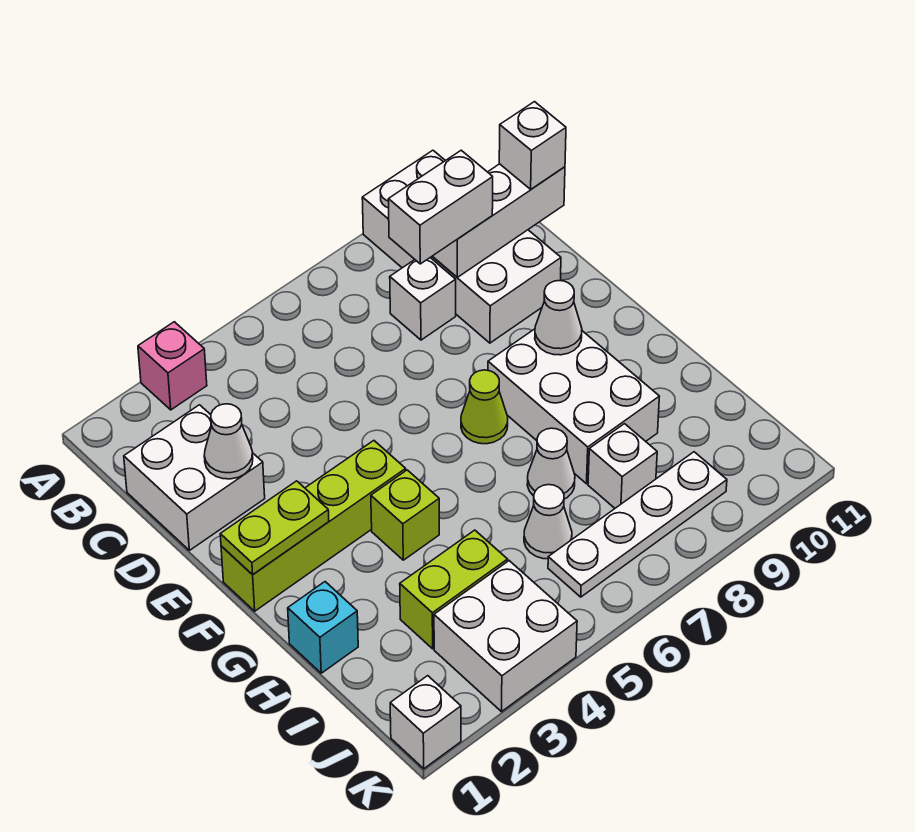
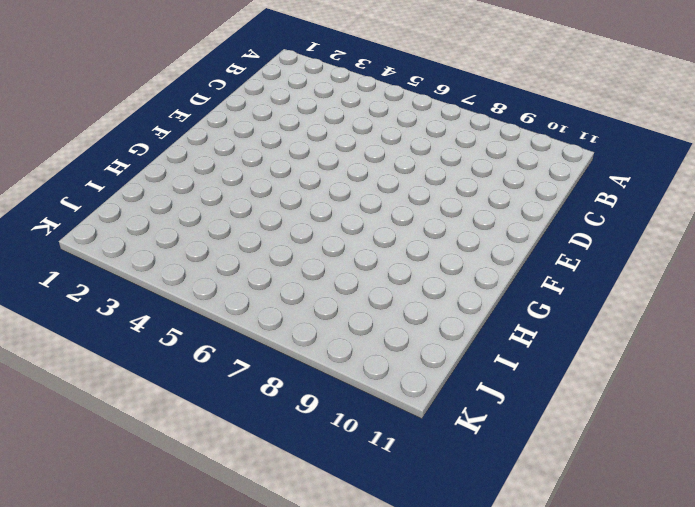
none -> pink 1x1 brick [138,322,207,410]
none -> white 2x4 brick [362,150,561,343]
none -> white 2x2 brick [124,405,265,550]

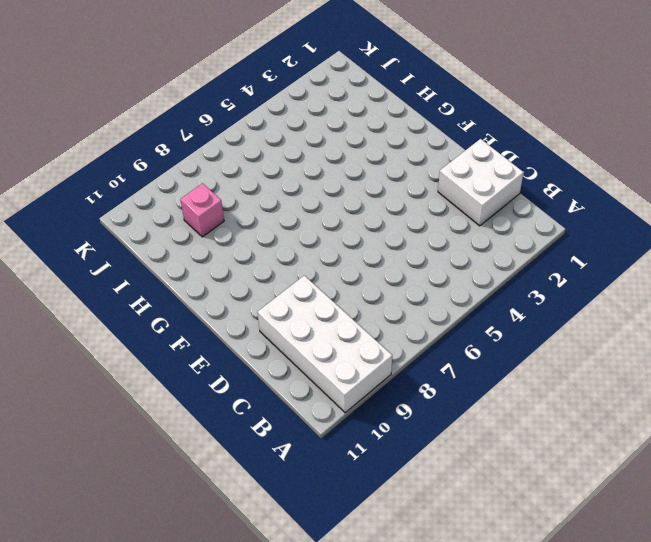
pink 1x1 brick [180,183,224,237] -> pink 1x1 brick moved to [138,322,207,410]
none -> white 1x1 brick [390,258,456,340]
none -> lime 1x4 brick [221,441,406,611]
none -> lime 1x1 cone [461,370,508,444]

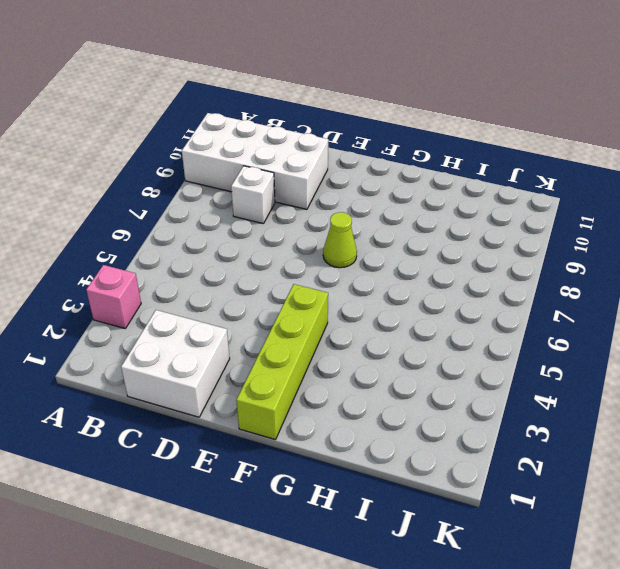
none -> white 2x3 brick [488,329,659,484]
none -> lime 1x1 brick [371,470,439,560]
none -> cyan 1x1 brick [288,582,358,673]

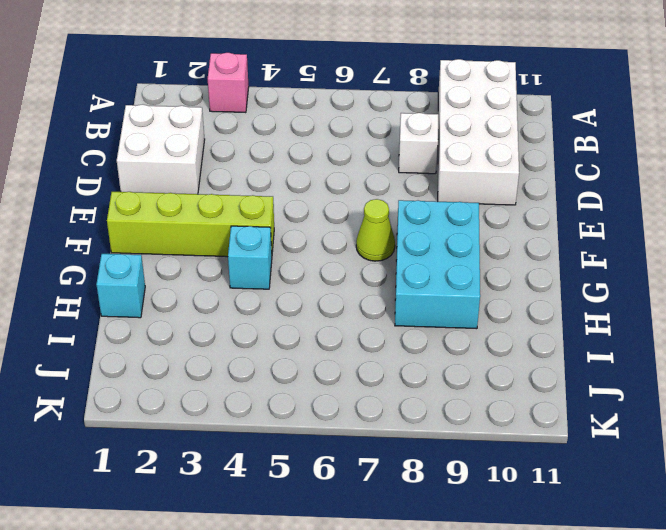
cyan 2x3 brick [395,200,480,329] -> white 2x3 brick [488,329,659,484]
cyan 1x1 brick [228,226,272,289] -> lime 1x1 brick [371,470,439,560]
none -> white 1x1 cone [527,428,575,499]
none -> lime 1x2 brick [400,530,508,649]
none -> white 1x1 cone [524,485,572,559]

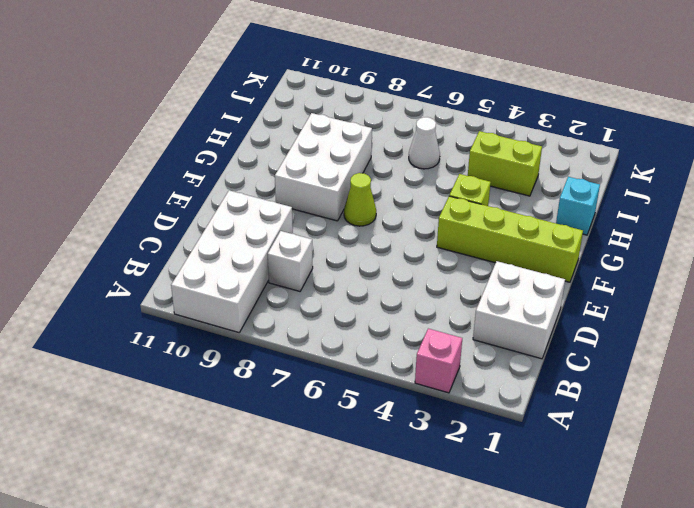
none -> white 1x1 cone [527,428,575,499]
none -> white 1x1 brick [588,424,657,508]
none -> white 2x2 brick [434,561,577,712]

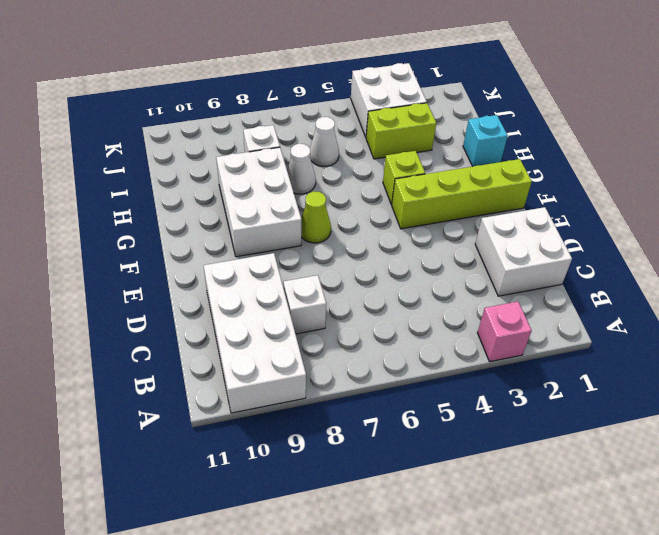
none -> white 1x4 plate [548,452,727,597]
none -> white 1x1 brick [390,676,461,769]
none -> white 1x3 brick [432,164,565,277]

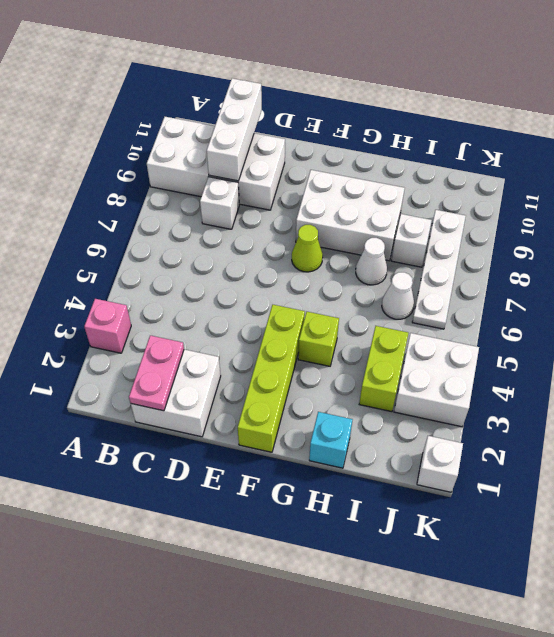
pink 1x2 plate [129,335,184,411] -> none
none -> white 1x1 cone [204,404,253,479]
none -> lime 1x2 plate [220,481,329,575]
none -> white 1x1 cone [535,281,582,355]

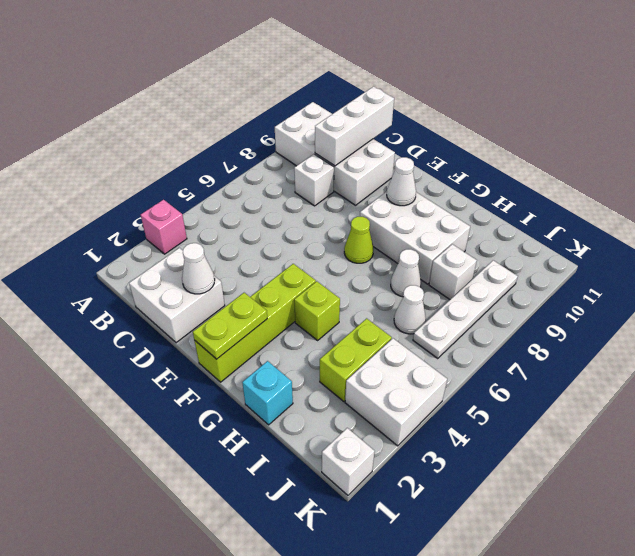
none -> white 1x2 brick [388,150,493,264]
none -> white 1x1 brick [499,102,566,189]

